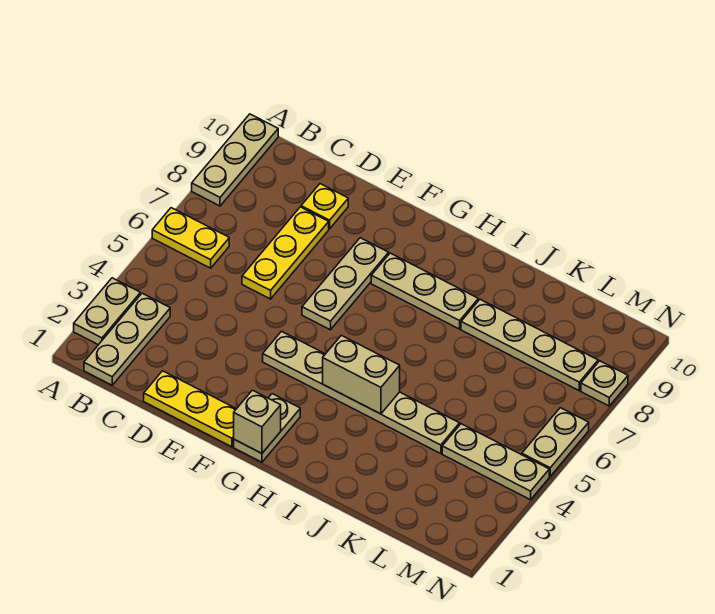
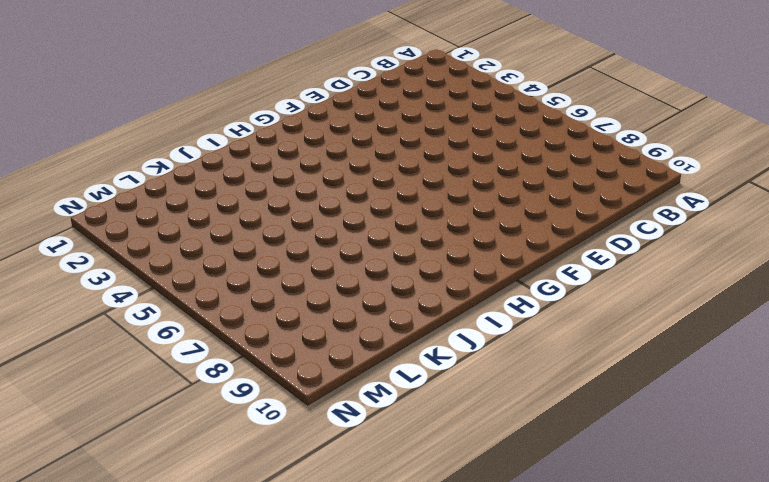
none -> tan 1x2 plate [74,278,140,345]
none -> yellow 1x2 plate [152,208,229,268]
none -> tan 1x3 plate [192,114,278,206]

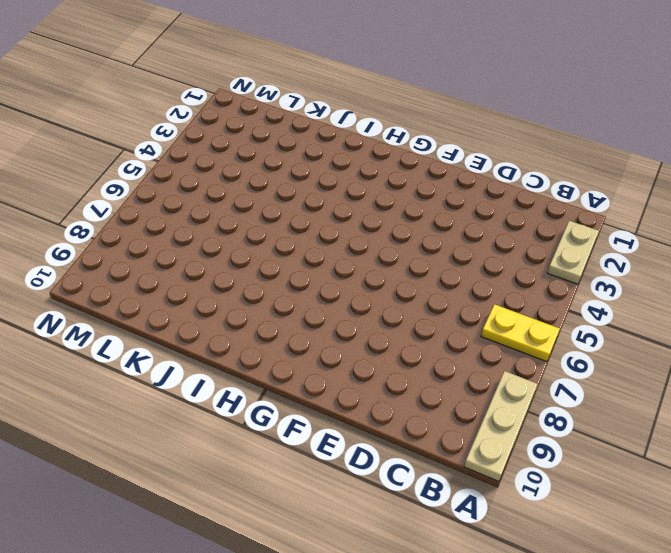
none -> tan 1x3 plate [84,293,170,385]
none -> yellow 1x3 plate [144,371,236,447]
none -> yellow 1x3 plate [242,207,329,299]

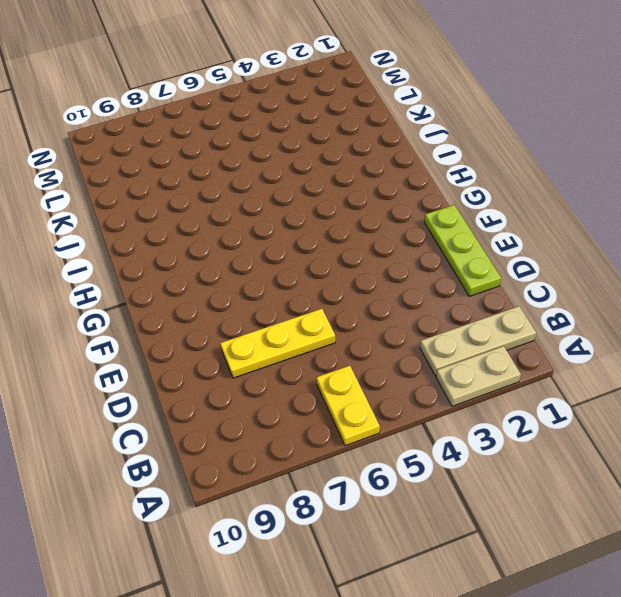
lime 1x3 plate [424,205,501,296] -> yellow 1x3 plate [144,371,236,447]
none -> tan 1x3 plate [192,114,278,206]
none -> yellow 1x1 plate [301,184,348,229]
none -> tan 1x6 plate [263,331,460,454]

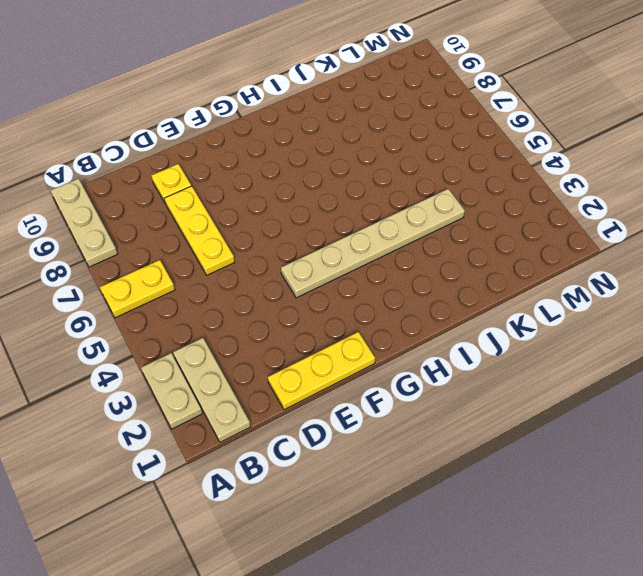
none -> tan 1x3 plate [302,238,389,330]
none -> tan 1x2 plate [234,394,300,462]
none -> tan 1x3 plate [371,253,478,329]

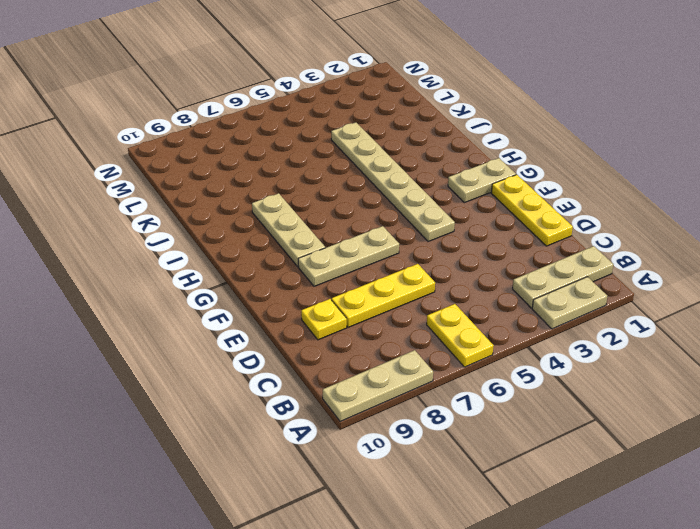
none -> tan 1x4 plate [461,299,598,391]
none -> tan 1x3 plate [442,424,549,500]
none -> tan 1x2 plate [522,408,589,476]

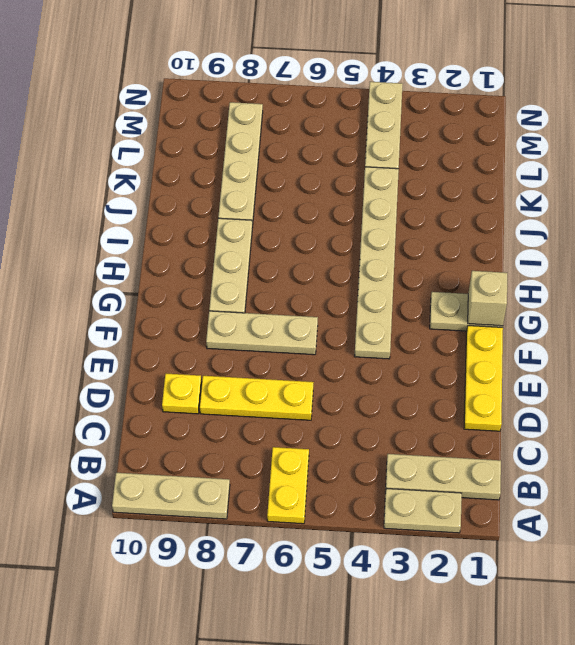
none -> tan 1x2 plate [522,408,589,476]
none -> tan 1x1 plate [581,361,628,406]
none -> tan 1x2 brick [323,335,400,414]

